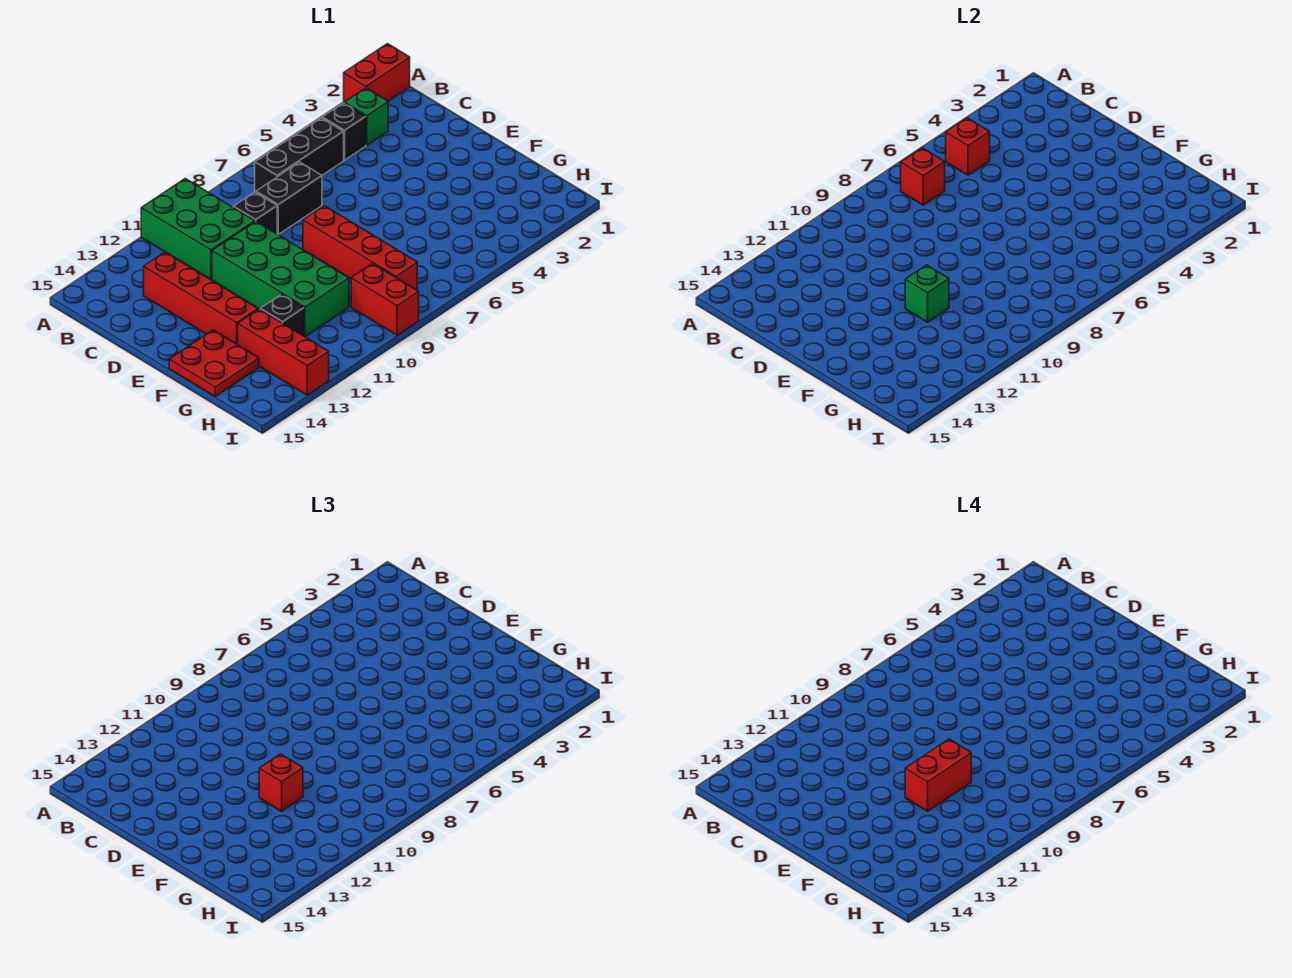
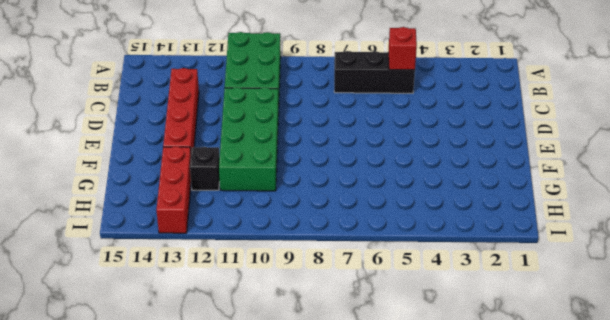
none -> red 1x2 brick [344,44,410,103]
none -> green 1x1 brick [345,88,388,145]
none -> black 1x1 brick [322,103,366,160]

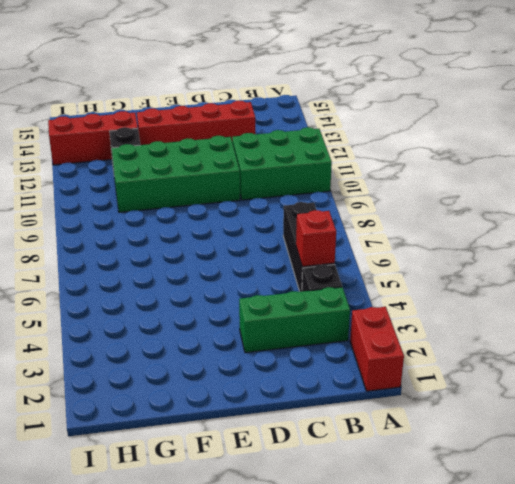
green 1x3 brick [239,287,350,353] -> green 1x1 brick [345,88,388,145]
none -> black 1x2 brick [256,162,322,235]
none -> black 1x1 brick [233,192,277,234]
none -> red 1x4 brick [303,206,417,290]

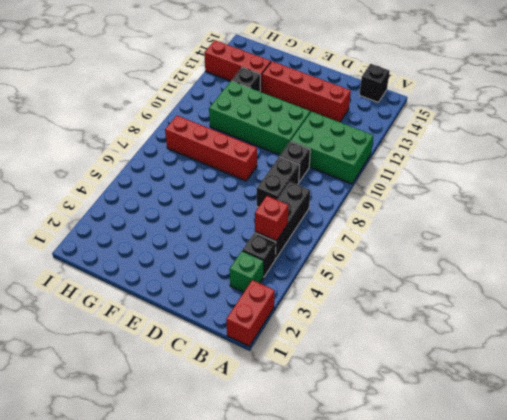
black 1x1 brick [360,64,390,102] -> none
none -> red 2x2 plate [169,330,259,396]
none -> red 1x2 brick [351,264,419,335]
none -> red 1x1 brick [901,148,945,205]

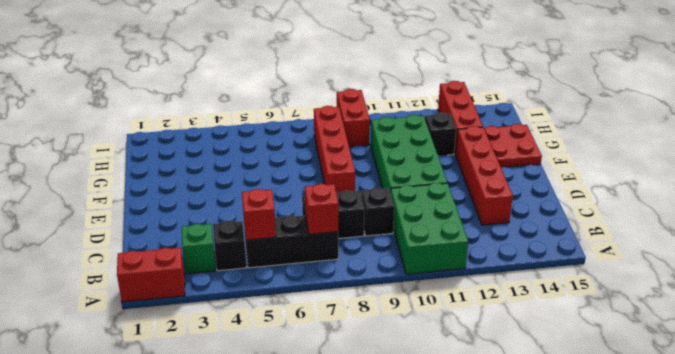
none -> green 1x1 brick [905,265,949,322]
none -> red 1x1 brick [259,754,303,811]
none -> red 1x2 brick [905,739,971,811]

